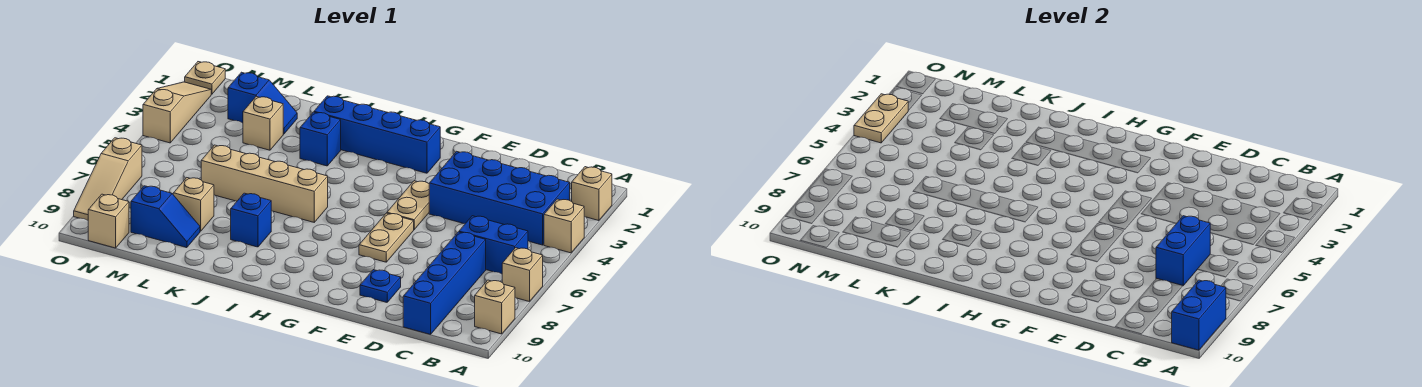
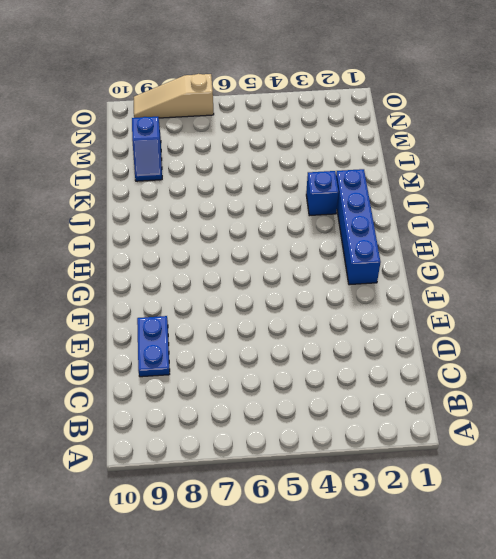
blue 1x2 plate [137,316,170,377] -> blue 1x1 plate [360,270,401,302]
none -> tan 1x1 brick [572,167,612,221]
none -> tan 1x1 brick [544,199,584,253]
none -> tan 1x1 brick [502,248,543,302]

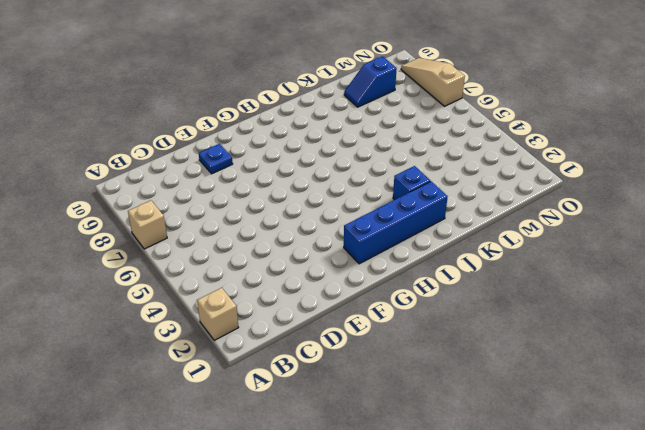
none -> tan 1x1 brick [544,199,584,253]
none -> tan 1x1 brick [475,280,515,334]
none -> blue 2x4 brick [429,151,570,245]

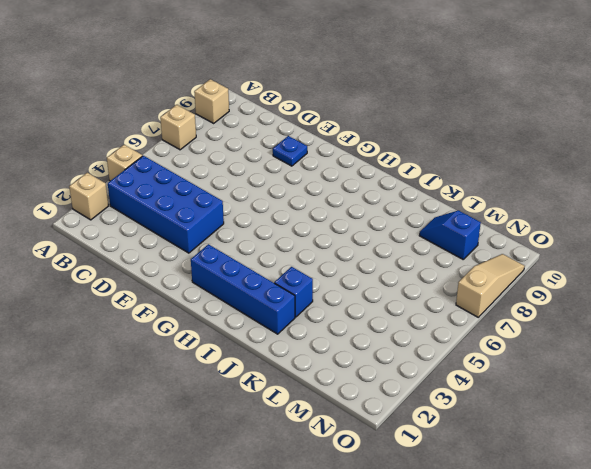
none -> blue 1x2 brick [459,216,528,274]
none -> blue 1x4 brick [403,232,486,334]
none -> tan 1x2 plate [387,181,429,230]

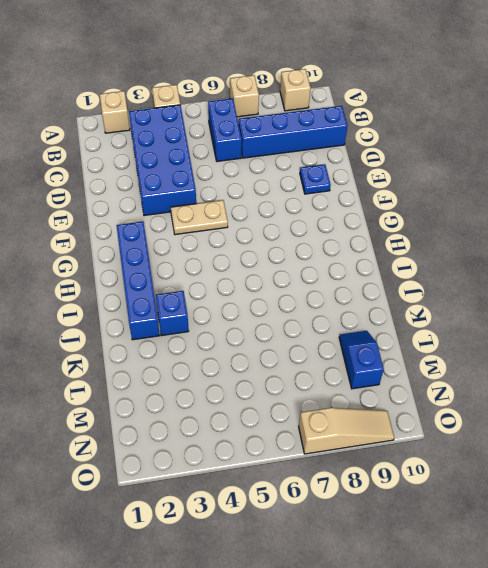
none -> tan 1x2 plate [359,213,414,262]
none -> tan 1x4 brick [201,145,328,222]
none -> blue 1x1 brick [231,193,271,247]

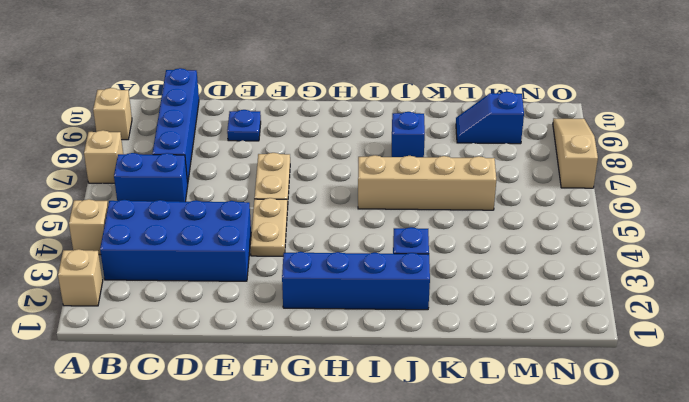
none -> blue 1x2 slope [228,72,297,134]
none -> tan 1x1 brick [243,96,283,150]
none -> tan 1x1 brick [173,178,214,231]

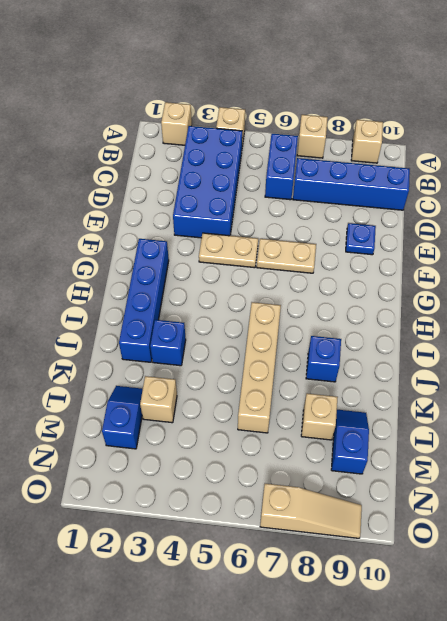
none -> tan 1x1 brick [88,194,129,248]
none -> tan 1x1 plate [185,62,225,94]
none -> tan 1x3 slope [143,82,211,143]

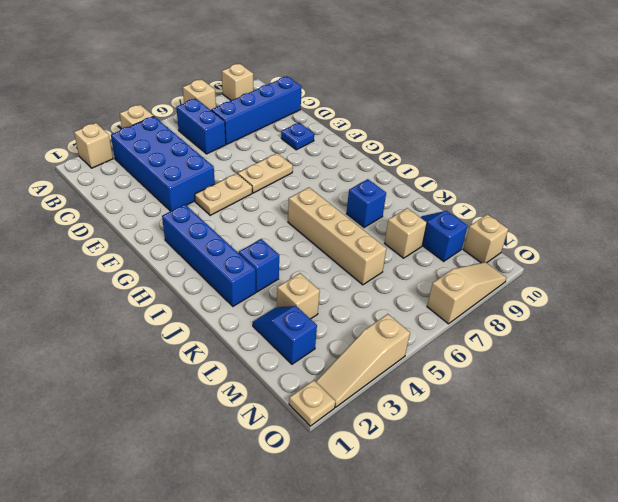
none -> blue 1x2 brick [1172,280,1226,350]
none -> blue 1x2 brick [1156,216,1210,286]
none -> tan 1x2 plate [854,94,908,143]

